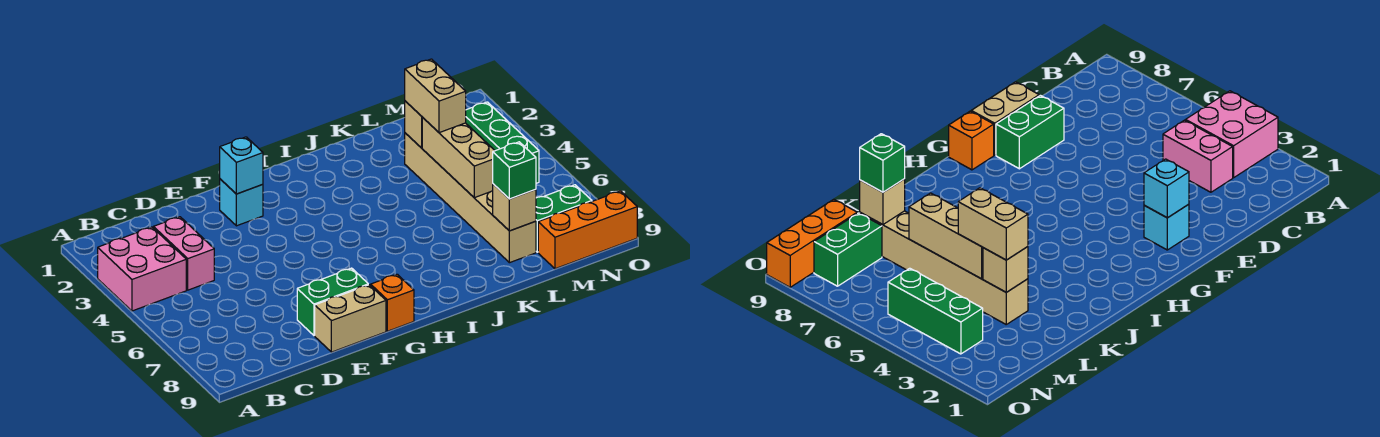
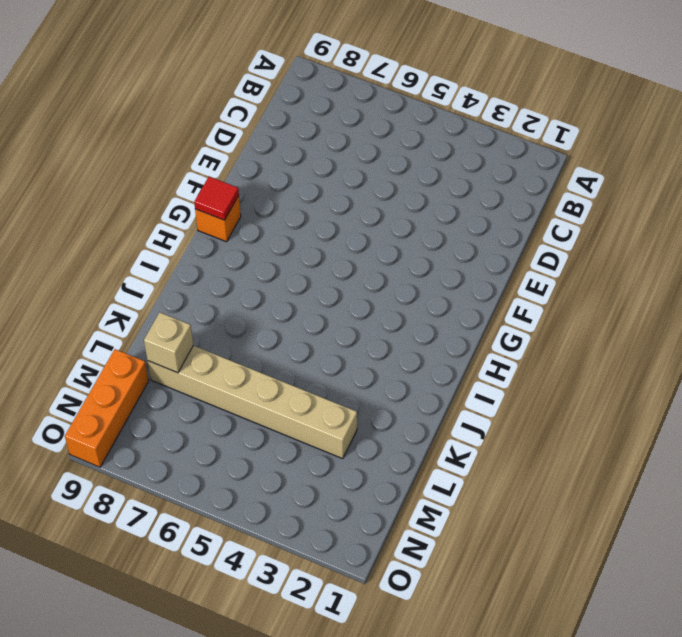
red 1x1 tile [194,177,239,220] -> none
none -> pink 2x2 brick [98,227,186,311]
none -> pink 1x2 brick [153,217,214,290]
none -> green 1x2 brick [297,268,368,336]

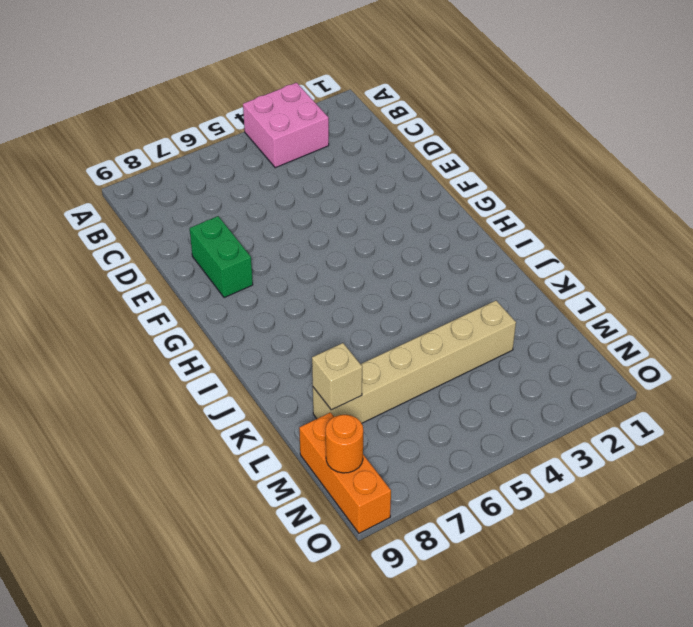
orange 1x1 round brick [326,415,363,473] -> none
none -> pink 1x2 brick [153,217,214,290]
none -> tan 1x2 brick [315,285,386,352]
none -> cyan 1x1 brick [220,179,263,226]

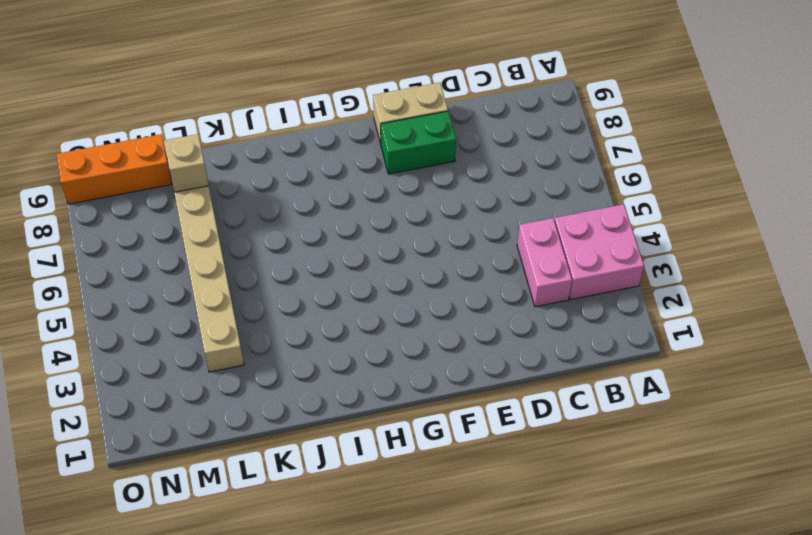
none -> cyan 1x1 brick [220,179,263,226]
none -> orange 1x1 brick [371,274,414,331]
none -> green 1x2 brick [536,185,592,252]

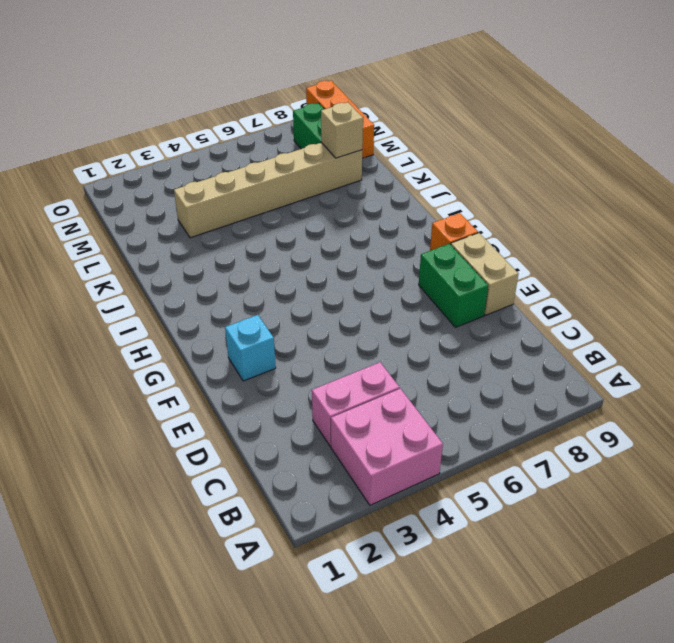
none -> green 1x3 brick [466,102,539,183]
none -> cyan 1x1 brick [220,137,263,194]
none -> tan 1x1 brick [405,101,423,148]

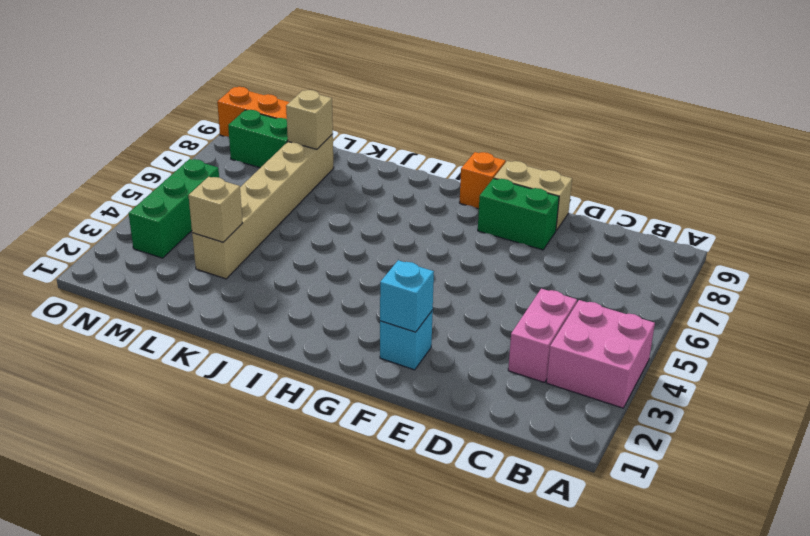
none -> tan 1x3 brick [422,118,495,198]
none -> tan 1x2 brick [405,59,466,133]
none -> green 1x1 brick [493,142,536,199]

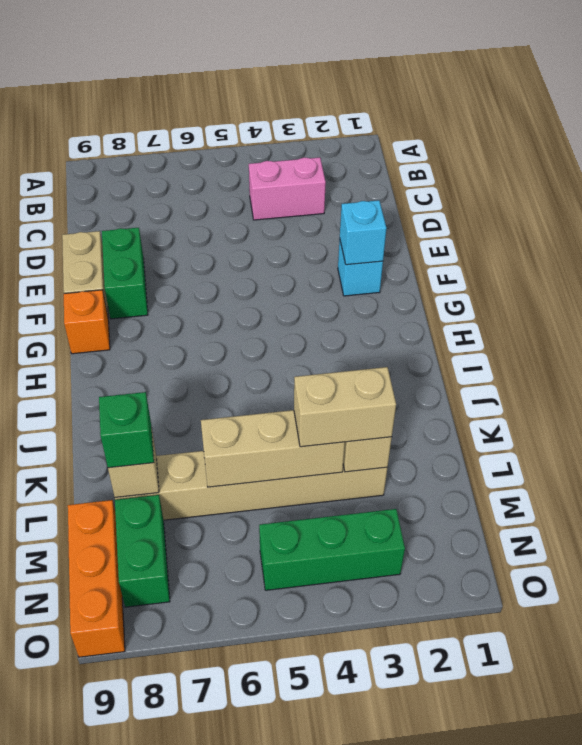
none -> pink 2x2 brick [98,227,186,311]

